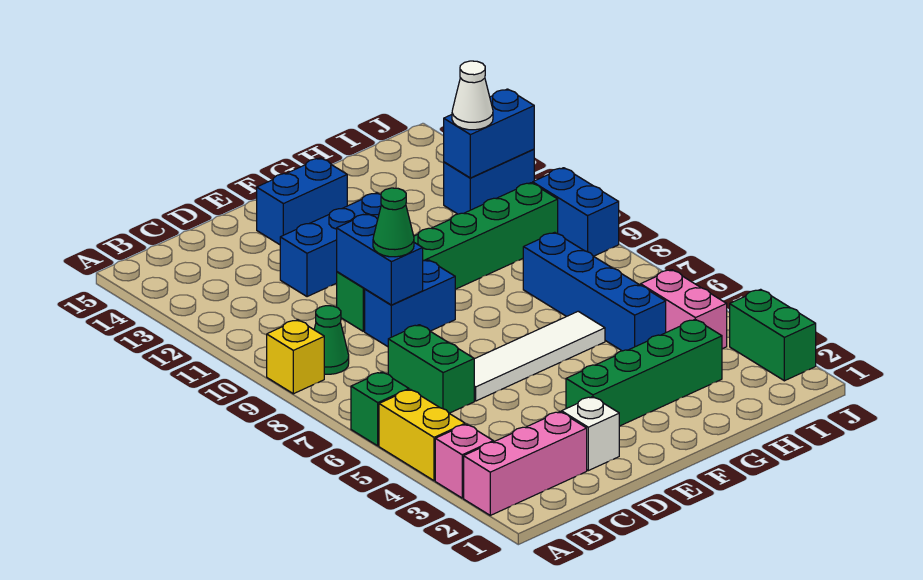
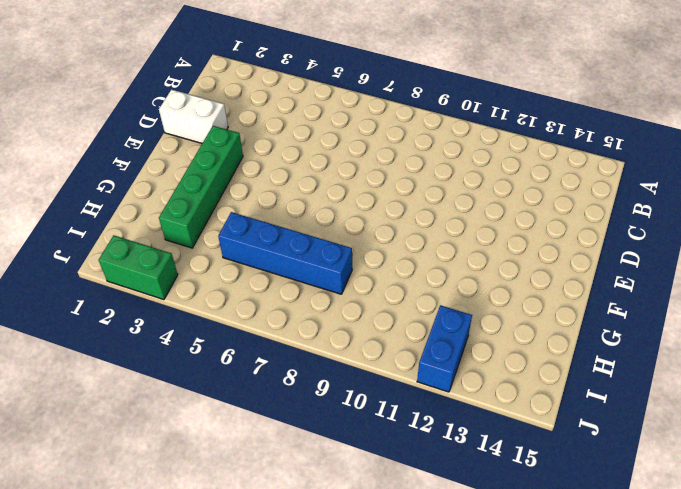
white 1x2 brick [159,90,228,143] -> white 1x1 brick [562,397,619,471]
none -> pink 1x3 brick [464,412,587,515]
none -> pink 1x1 brick [435,424,493,498]
none -> yellow 1x2 brick [379,389,465,481]

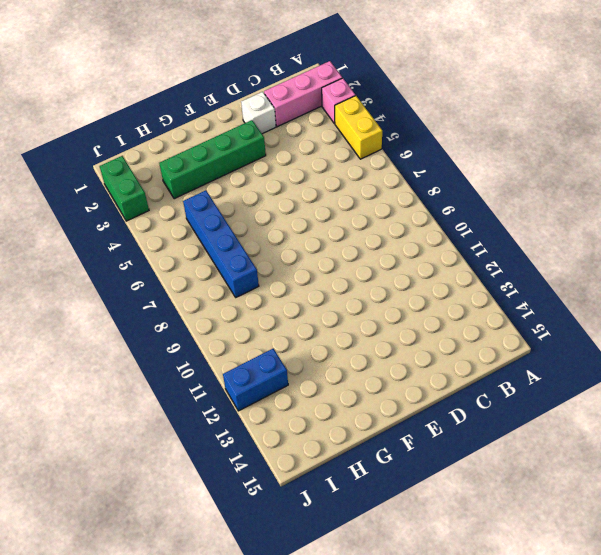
none -> green 1x1 brick [351,372,409,446]
none -> yellow 1x1 brick [267,320,324,394]
none -> green 1x1 cone [314,306,349,374]

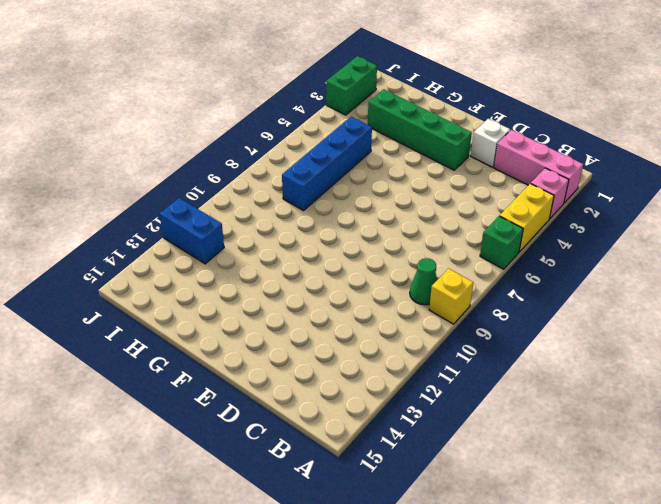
none -> green 1x2 brick [388,325,474,413]
none -> white 1x4 tile [474,311,605,401]
none -> blue 1x2 brick [365,260,456,347]

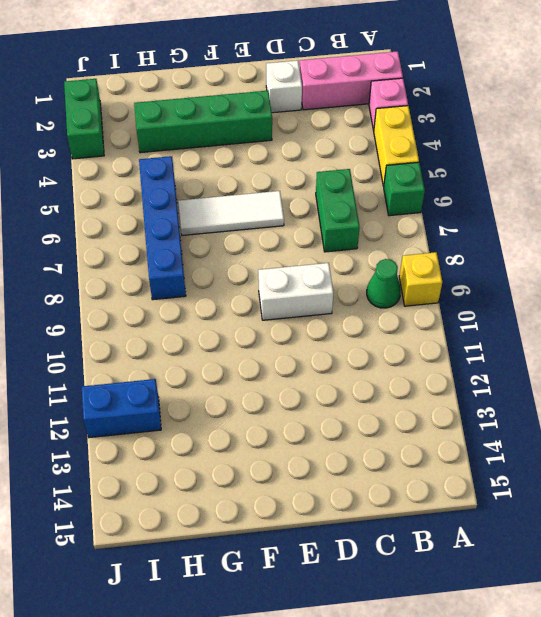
white 1x2 brick [258,263,333,320] -> blue 1x2 brick [365,260,456,347]
white 1x3 tile [178,191,284,235] -> white 1x4 tile [474,311,605,401]
none -> green 1x6 brick [337,183,558,331]
none -> blue 1x3 brick [280,193,381,297]
none -> blue 1x2 brick [257,158,347,245]

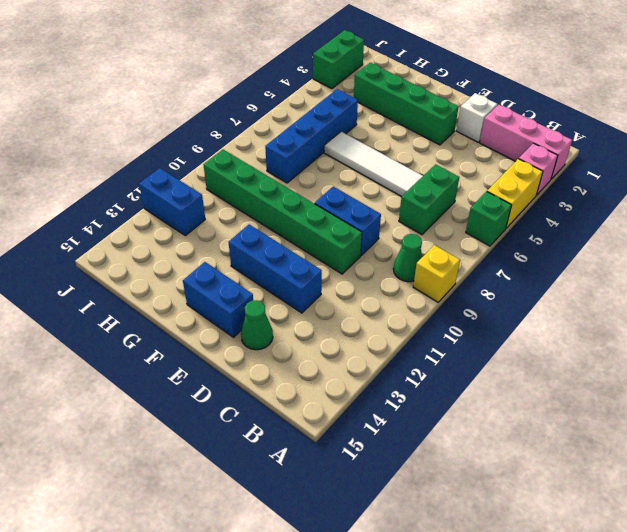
green 1x1 cone [241,300,273,350] -> green 1x1 cone moved to [373,188,414,257]
none -> pink 1x2 brick [641,270,727,349]
none -> blue 1x2 brick [533,168,619,256]
none -> blue 1x2 brick [337,214,423,305]

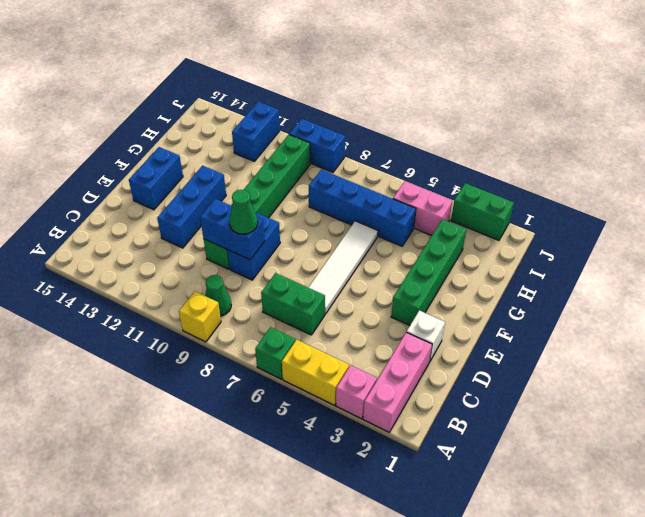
none -> blue 1x2 brick [444,89,534,178]
none -> white 1x1 cone [452,61,493,130]

